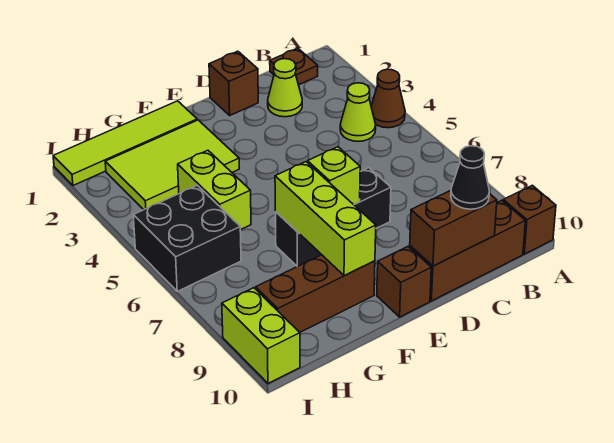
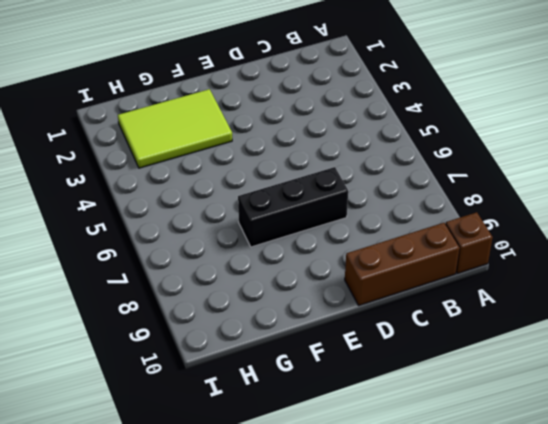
none -> brown 1x1 cone [371,69,405,128]
none -> brown 1x1 plate [270,48,318,85]
none -> lime 1x1 cone [340,83,376,141]

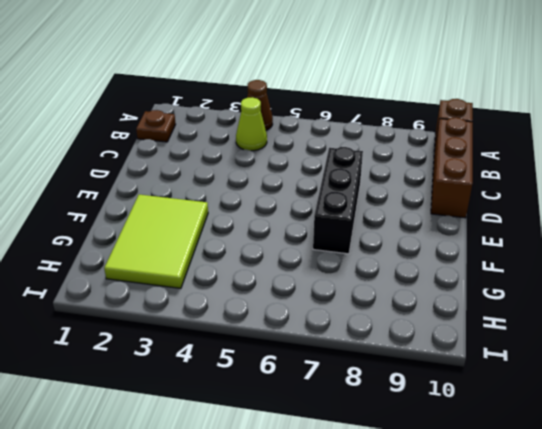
none -> lime 1x1 cone [268,59,302,117]
none -> brown 1x1 brick [209,51,258,115]
none -> brown 1x1 brick [377,246,431,317]

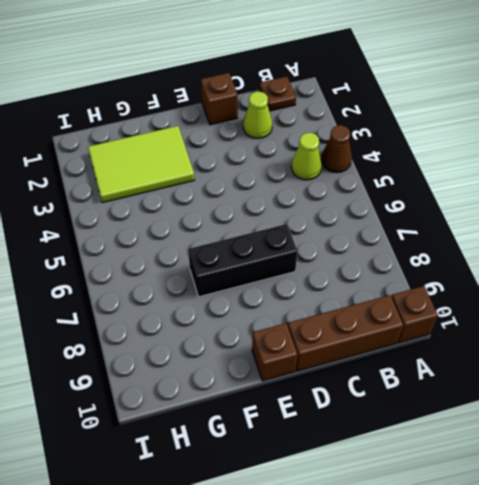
none -> lime 1x4 tile [53,101,197,185]
none -> brown 1x3 brick [256,255,375,332]
none -> lime 1x2 brick [178,150,251,230]

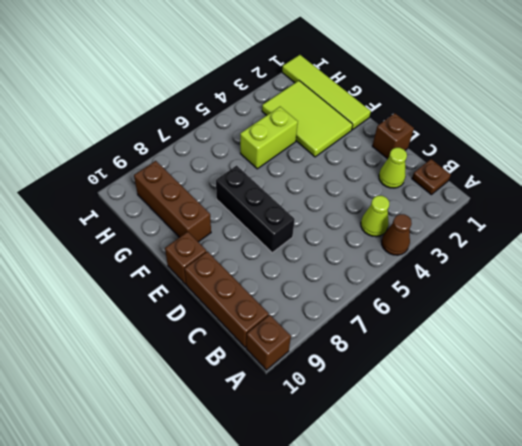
none -> black 2x2 brick [133,185,241,291]
none -> lime 1x2 brick [222,288,300,384]
none -> brown 1x2 brick [410,190,497,266]

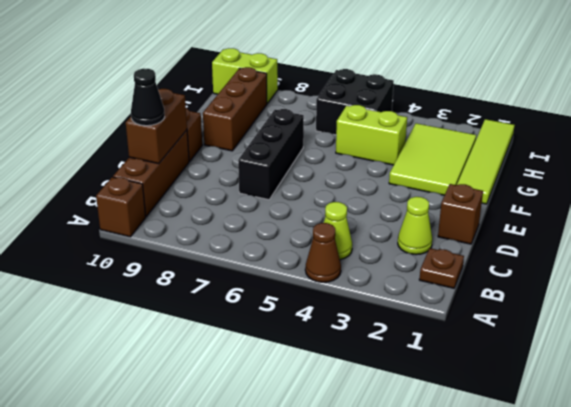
none -> lime 1x1 brick [308,147,360,205]
none -> lime 1x3 brick [275,162,376,275]

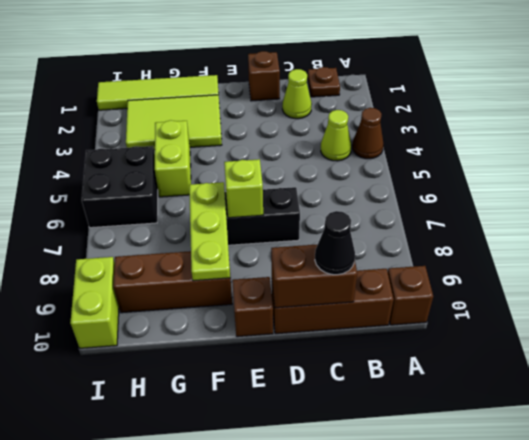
lime 1x3 plate [189,182,230,281] -> lime 1x3 brick [275,162,376,275]

